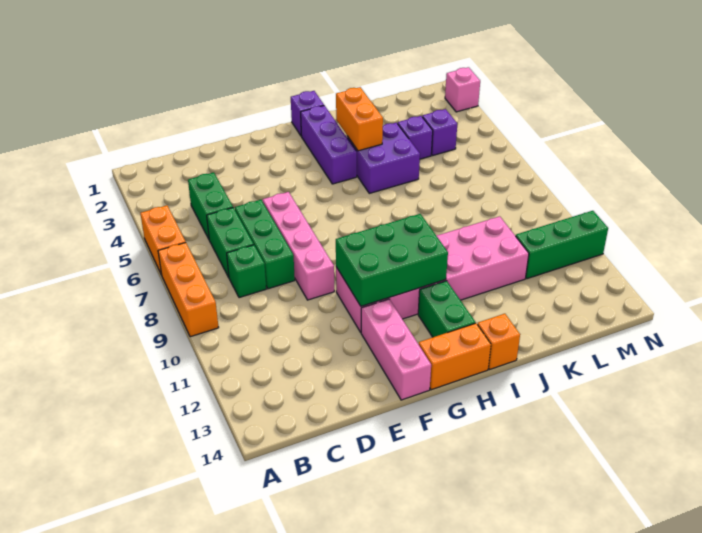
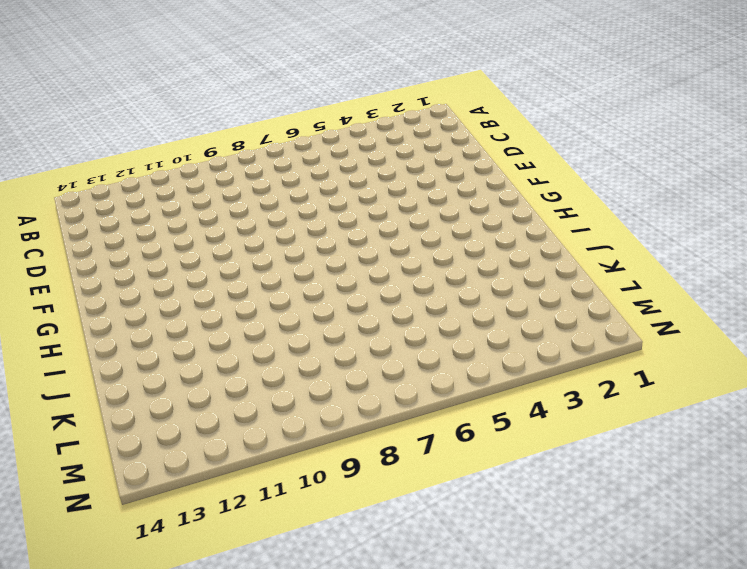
none -> orange 1x2 brick [140,205,186,275]
none -> orange 1x3 brick [158,243,219,337]
none -> green 1x2 brick [188,172,233,239]

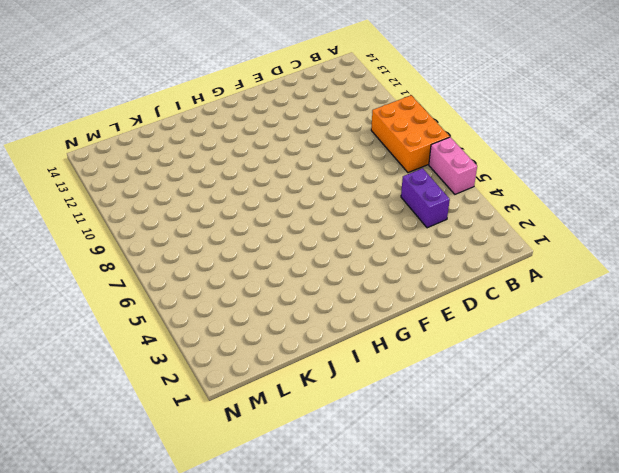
pink 1x2 brick [429,137,477,194] -> orange 1x2 brick [140,205,186,275]
orange 2x3 brick [371,95,450,173] -> orange 1x3 brick [158,243,219,337]
purple 1x2 brick [401,168,450,228] -> green 1x2 brick [188,172,233,239]
none -> green 1x2 brick [207,208,254,277]
none -> green 1x1 brick [227,245,266,298]
none -> green 1x3 brick [235,200,295,289]

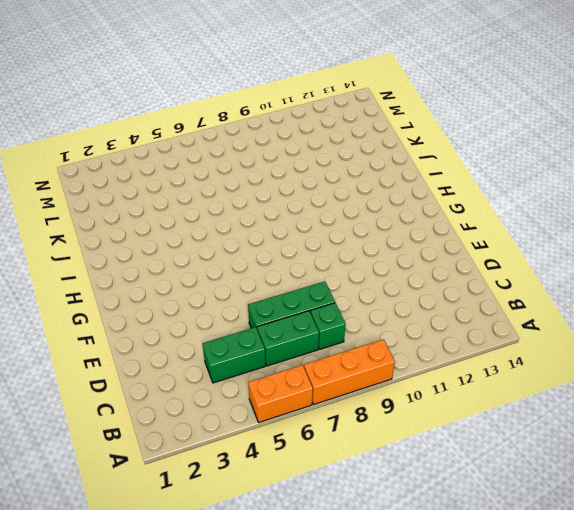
none -> pink 1x4 brick [263,192,334,300]
none -> pink 2x6 brick [336,216,529,332]
none -> pink 1x3 brick [361,299,431,400]

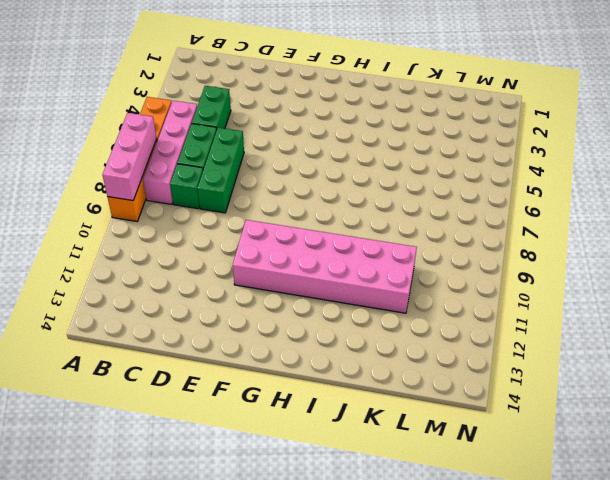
pink 1x3 brick [102,113,157,201] -> pink 1x3 brick moved to [361,299,431,400]
pink 1x4 brick [143,101,197,204] -> pink 1x4 brick moved to [263,192,334,300]
none -> orange 1x2 brick [419,323,491,390]
none -> purple 1x1 brick [291,91,324,136]
none -> purple 1x3 brick [301,106,357,184]

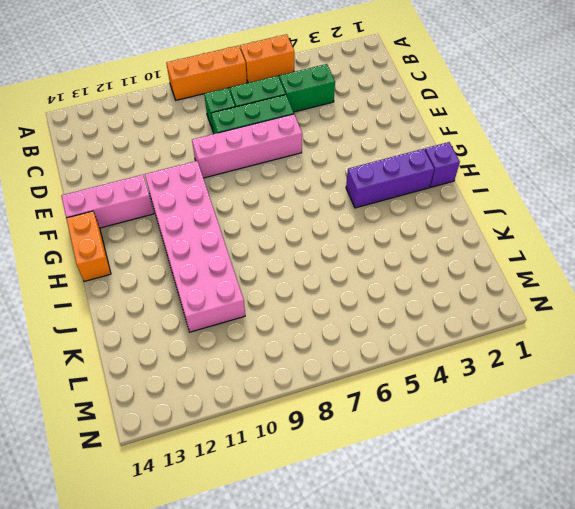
none -> green 1x2 brick [418,281,476,337]
none -> purple 2x2 brick [347,123,420,193]
none -> orange 1x1 brick [477,314,520,370]

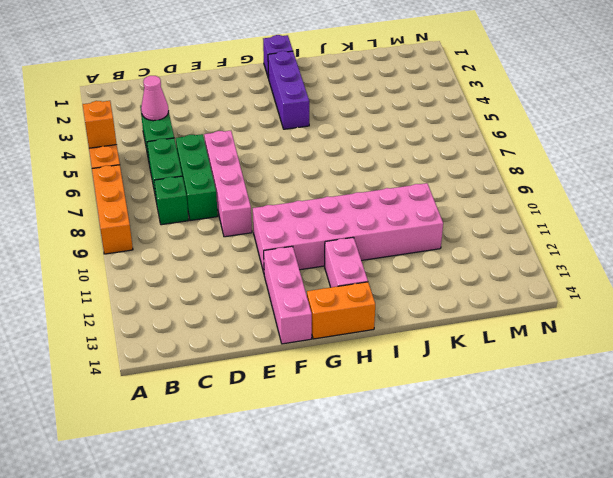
orange 1x1 brick [83,101,117,148] -> orange 1x1 brick moved to [477,314,520,370]
pink 1x1 cone [141,76,169,121] -> none
pink 1x2 brick [325,237,368,287] -> green 1x2 brick [418,281,476,337]
none -> purple 2x2 brick [347,123,420,193]
none -> purple 1x1 brick [398,116,433,159]
none -> purple 1x1 brick [422,109,457,155]

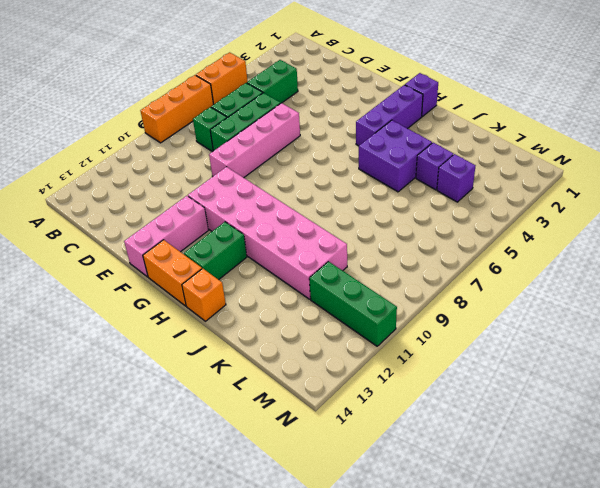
none -> pink 1x1 brick [445,67,480,112]
none -> green 2x3 brick [336,214,448,306]
none -> orange 1x2 brick [336,87,383,151]

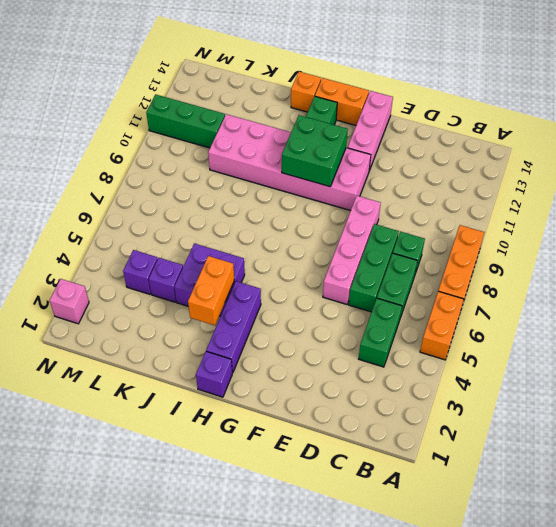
green 2x2 brick [282,115,348,187] -> green 2x3 brick [336,214,448,306]

